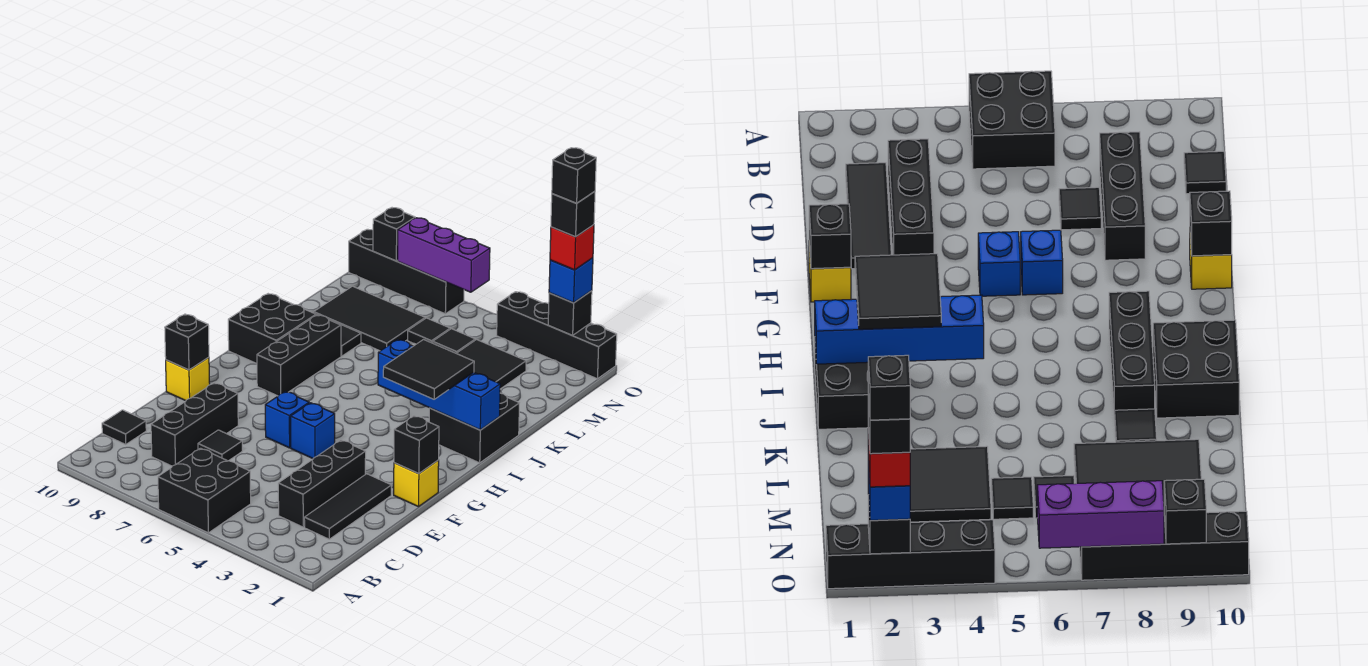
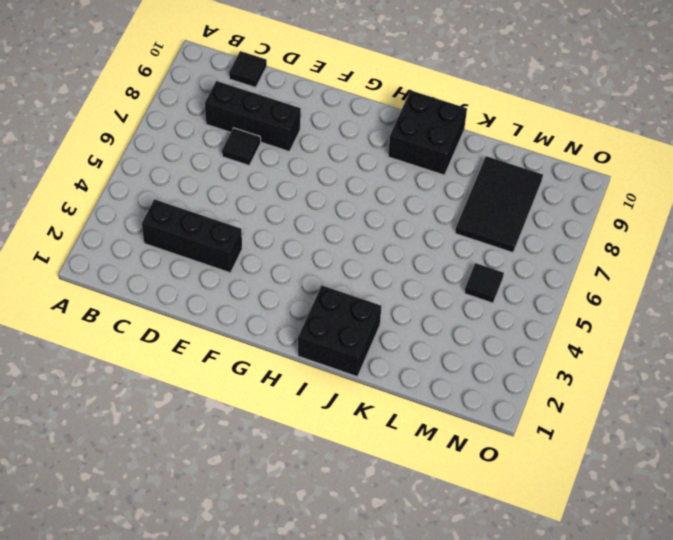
none -> black 2x2 brick [158,448,251,533]
none -> black 1x3 tile [304,474,391,539]
none -> yellow 1x1 brick [394,460,439,507]
none -> blue 1x1 brick [291,403,335,459]

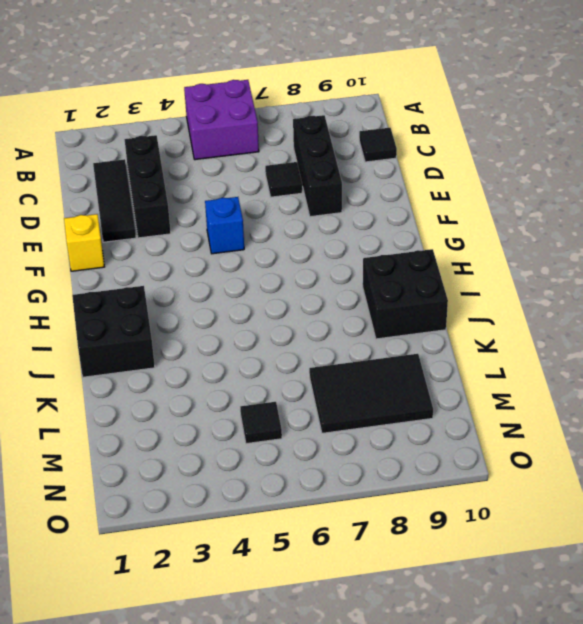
purple 2x2 brick [184,80,259,160] -> black 2x2 brick [158,448,251,533]
none -> blue 1x1 brick [265,391,309,448]
none -> yellow 1x1 brick [166,357,210,401]
none -> black 1x3 brick [257,315,341,396]
none -> black 1x1 tile [337,323,361,356]

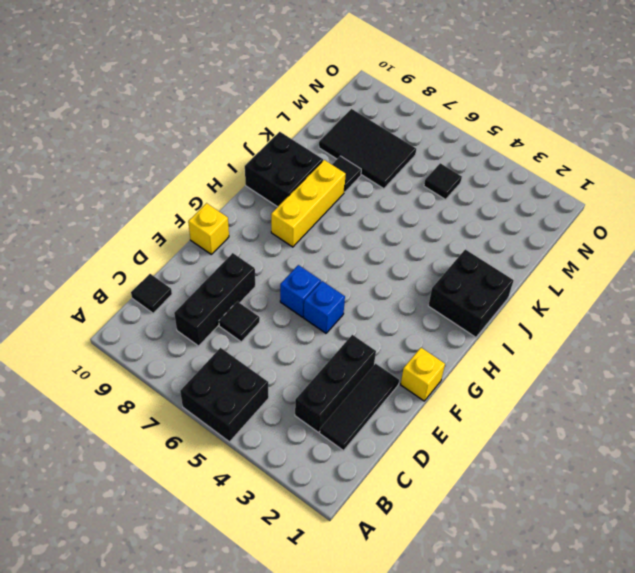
yellow 1x3 brick [271,160,346,247] -> black 1x3 brick [257,315,341,396]
none -> black 2x2 tile [456,340,526,389]
none -> black 1x1 tile [408,318,450,344]
none -> black 1x4 brick [497,292,617,379]
none -> black 1x4 brick [349,229,464,314]

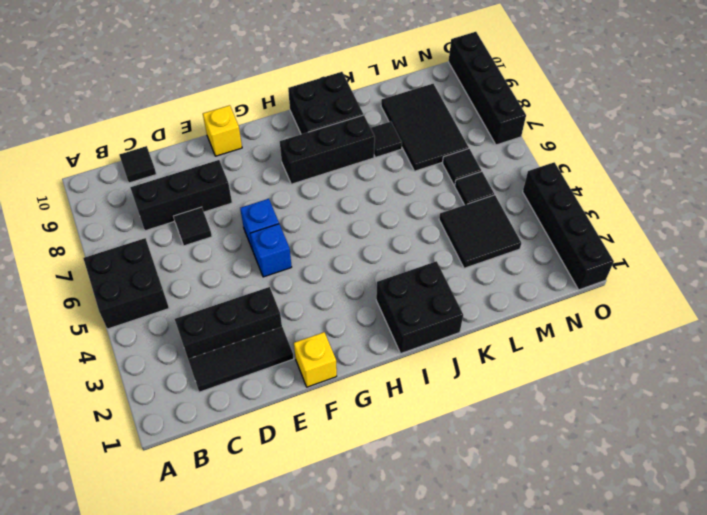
none -> black 1x1 brick [394,416,439,474]
none -> black 1x1 brick [165,314,209,370]
none -> blue 1x4 brick [378,339,500,430]
none -> black 1x1 brick [548,291,592,335]

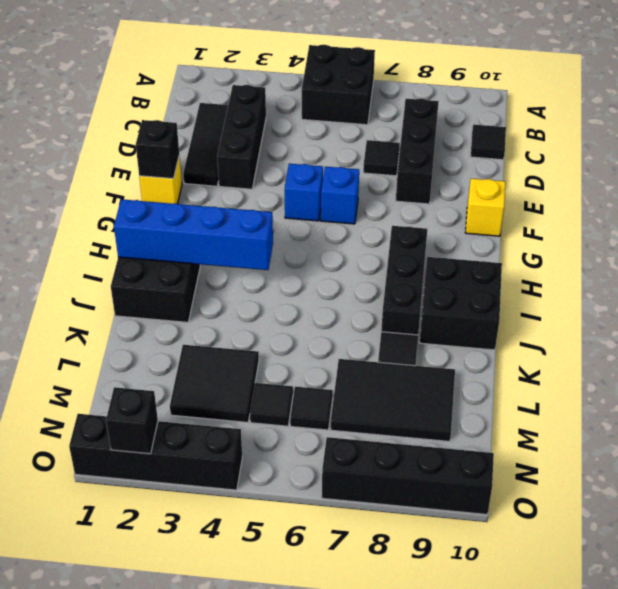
none -> black 1x1 brick [165,314,209,370]
none -> purple 1x3 brick [398,218,490,292]
none -> black 1x1 brick [373,208,415,261]
none -> black 2x2 tile [383,340,474,399]

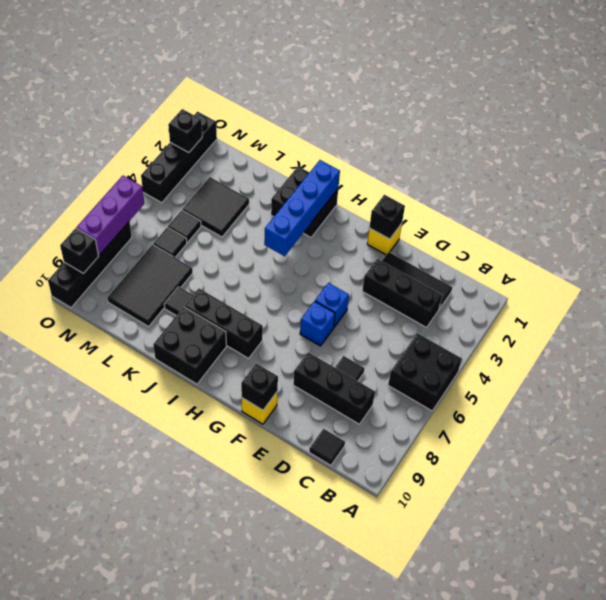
none -> black 2x2 tile [383,340,474,399]
none -> blue 1x1 brick [549,258,593,303]
none -> red 1x1 brick [550,225,594,270]
none -> black 1x1 brick [551,191,595,237]

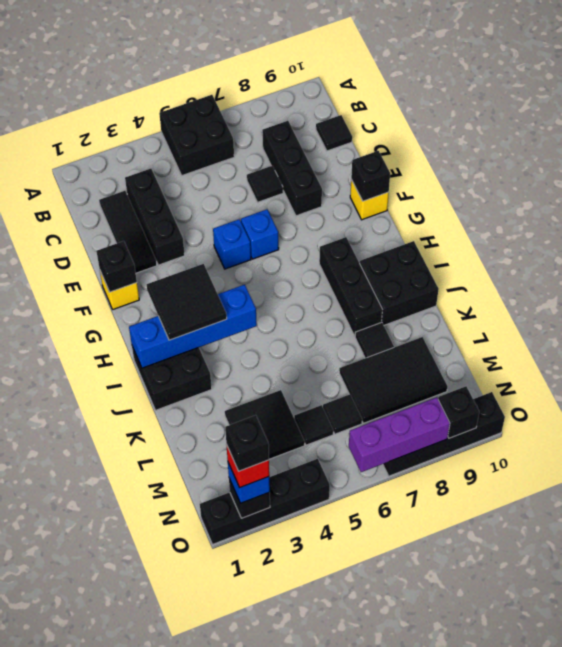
none -> black 1x1 brick [552,148,596,203]

